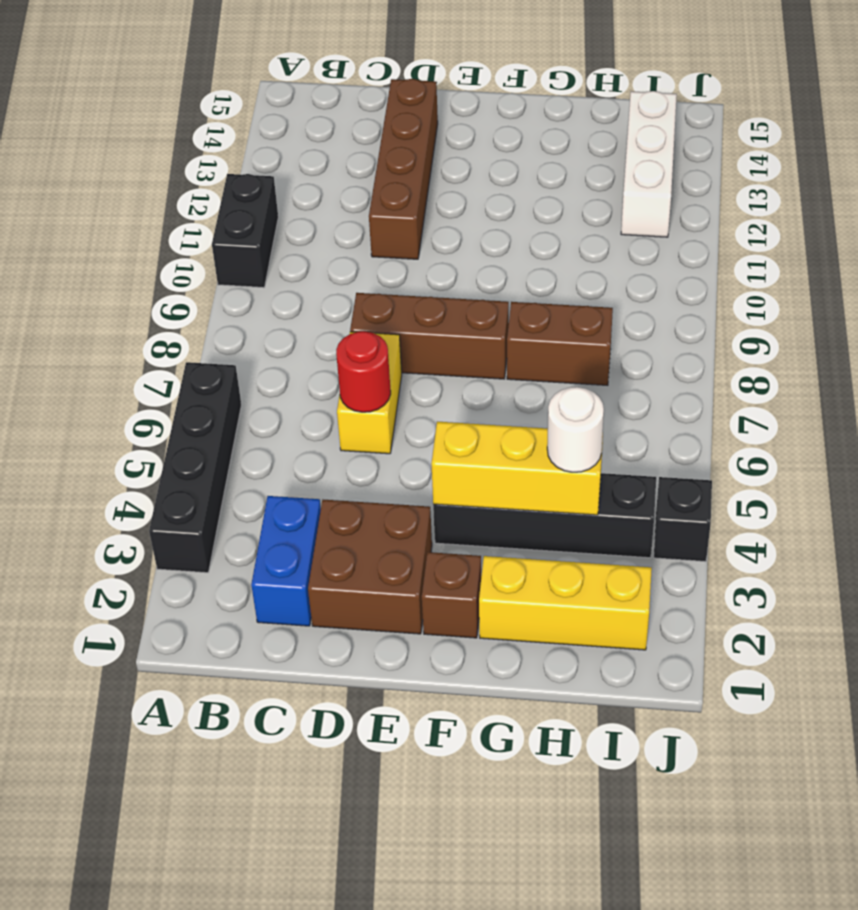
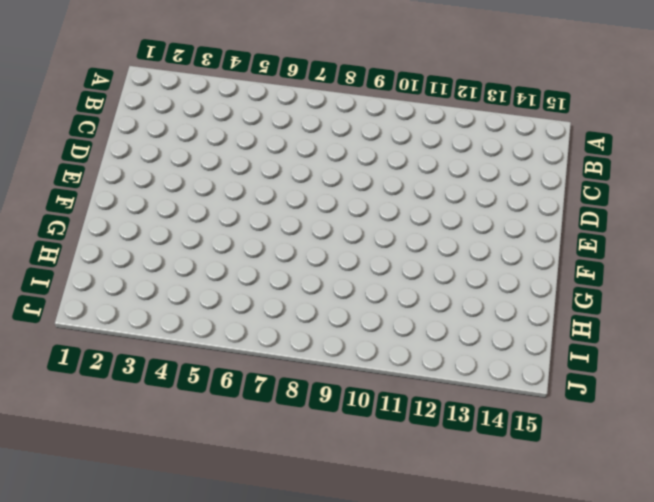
none -> black 1x4 brick [149,362,241,573]
none -> black 1x2 brick [212,174,278,288]
none -> blue 1x2 brick [251,496,321,626]

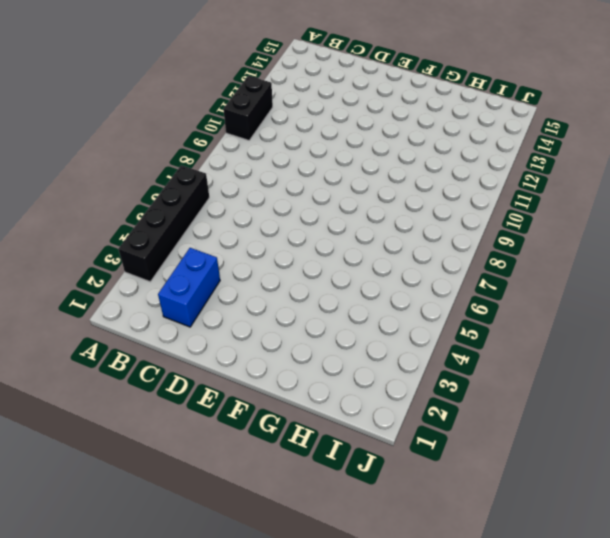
none -> brown 2x2 brick [308,500,432,634]
none -> yellow 1x2 brick [337,332,402,454]
none -> brown 1x3 brick [350,293,509,379]

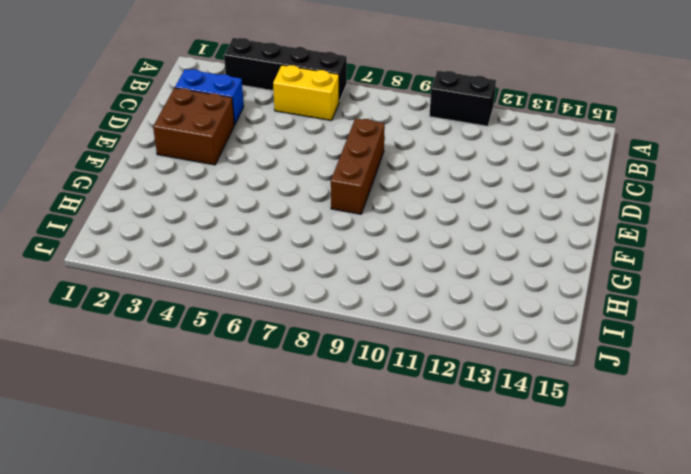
yellow 1x2 brick [273,65,339,121] -> yellow 1x2 brick moved to [337,332,402,454]
none -> brown 1x4 brick [369,79,438,259]
none -> brown 1x1 brick [422,552,481,638]
none -> black 1x4 brick [433,473,656,558]

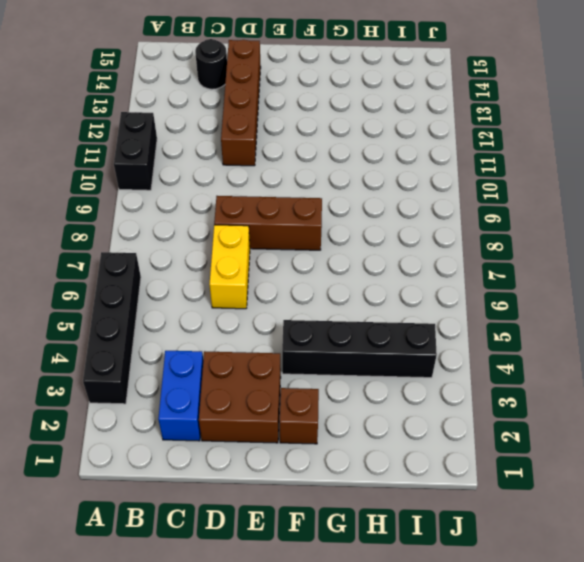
black 1x1 round brick [195,39,227,89] -> none
none -> yellow 1x3 brick [479,556,652,650]
none -> brown 1x2 brick [507,302,613,385]
none -> white 1x3 brick [621,91,677,237]

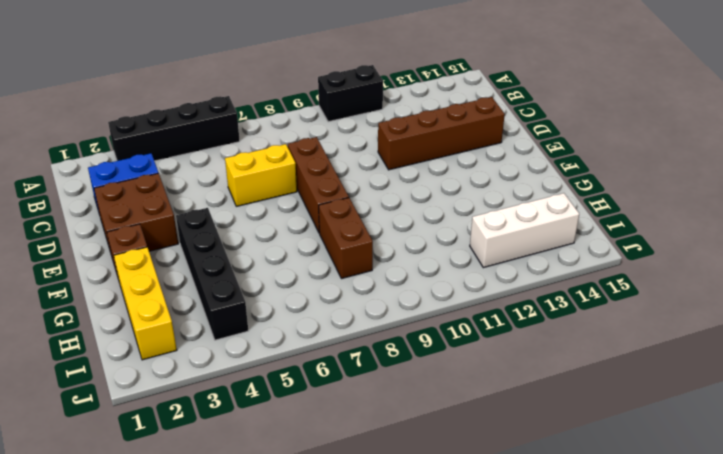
none -> black 1x1 brick [654,477,712,562]
none -> red 1x1 round brick [336,331,391,412]
none -> yellow 1x3 brick [431,422,603,515]

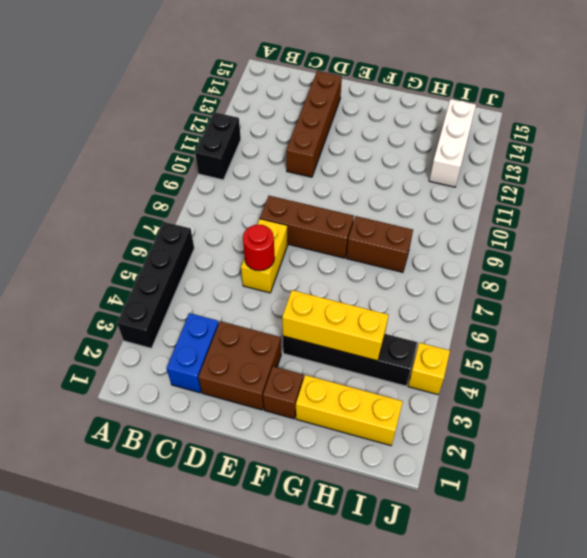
yellow 1x1 brick [408,343,450,395] -> black 1x1 brick [654,477,712,562]
none -> white 1x1 round brick [547,387,604,472]

